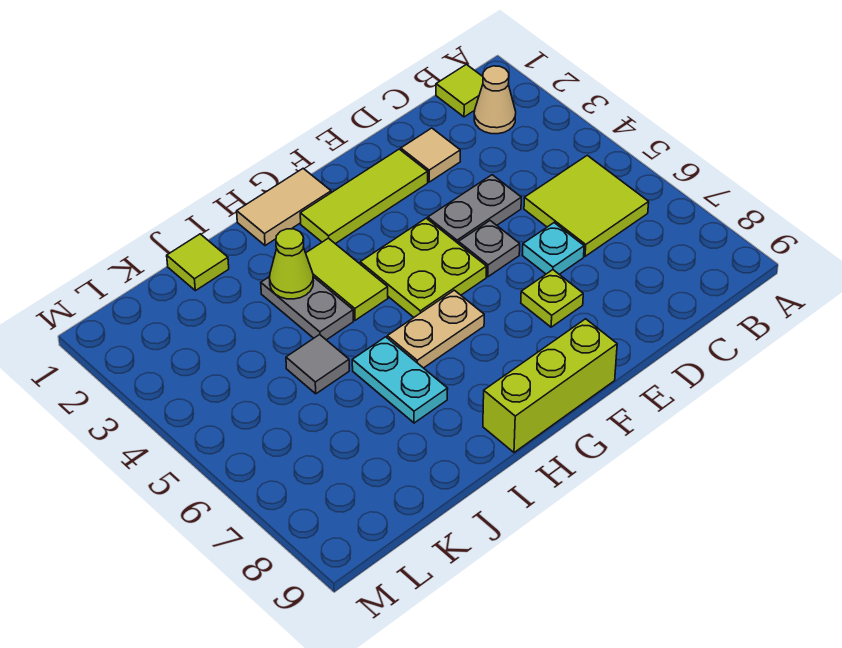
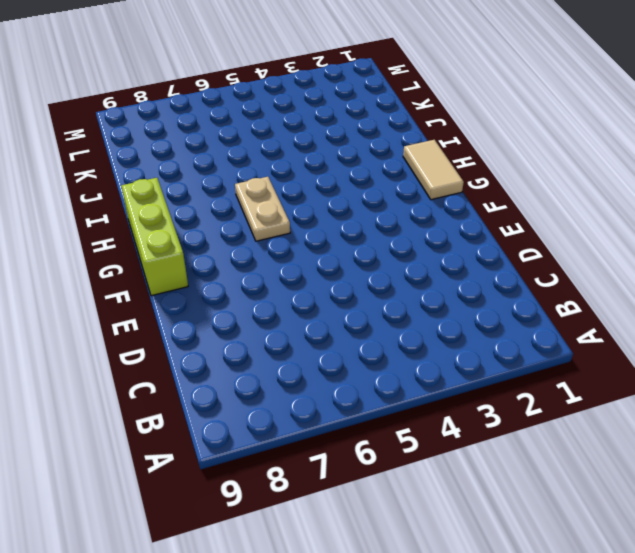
none -> lime 1x1 tile [436,64,483,117]
none -> tan 1x1 cone [474,66,516,134]
none -> lime 2x2 tile [524,155,649,256]

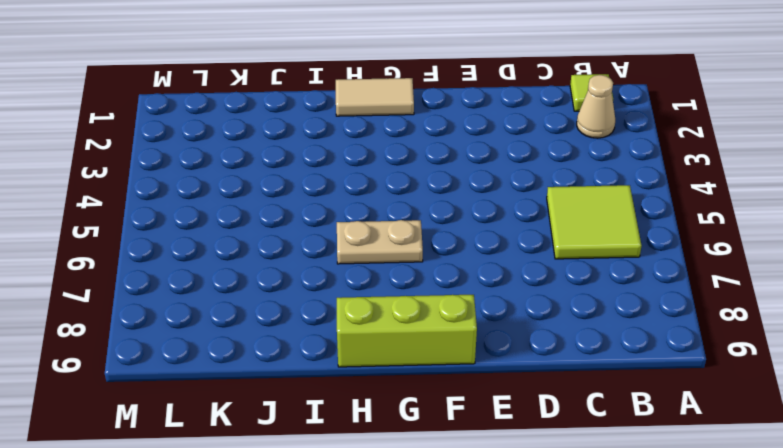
none -> tan 1x1 tile [401,128,460,182]
none -> grey 1x2 plate [428,175,521,243]
none -> cyan 1x1 plate [522,223,584,274]

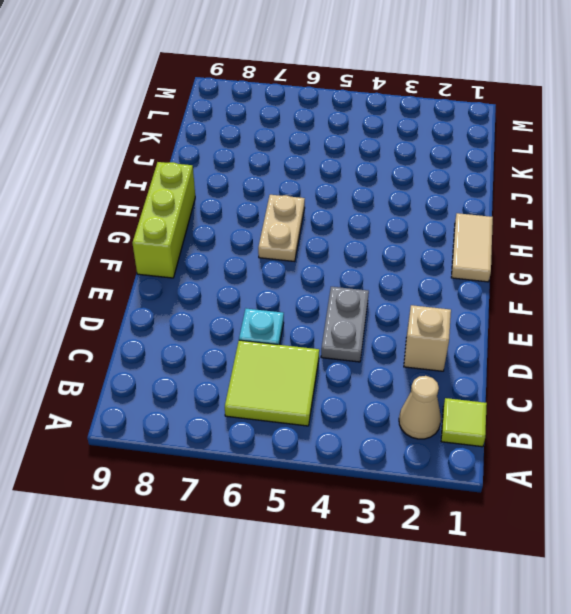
tan 1x1 brick [404,305,451,371] -> tan 1x1 tile [401,128,460,182]
none -> lime 1x3 tile [300,149,428,244]
none -> grey 1x1 plate [458,221,520,277]
none -> lime 1x1 plate [521,270,583,327]

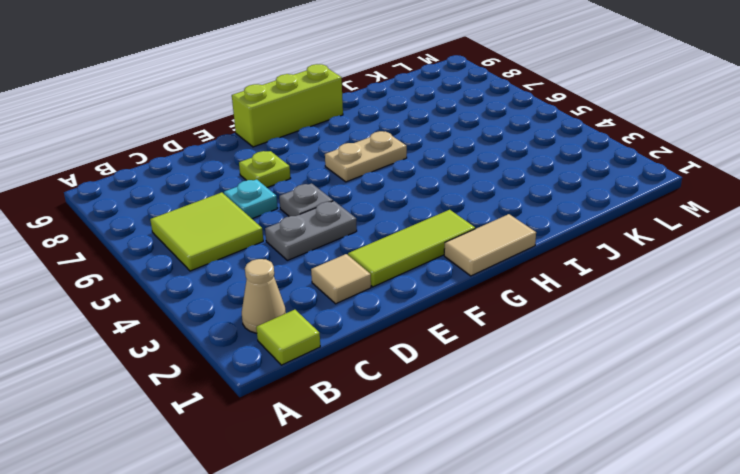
none -> lime 2x2 plate [360,218,487,317]
none -> lime 1x2 tile [306,238,388,320]
none -> grey 1x2 plate [261,277,353,340]

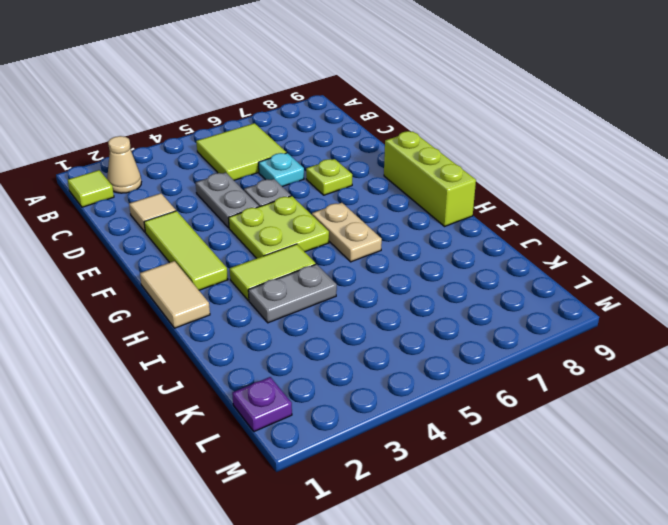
purple 1x1 plate [232,377,292,432] -> none
none -> cyan 1x2 plate [352,337,448,423]
none -> lime 1x1 tile [167,234,229,291]
none -> grey 1x1 tile [286,335,349,394]

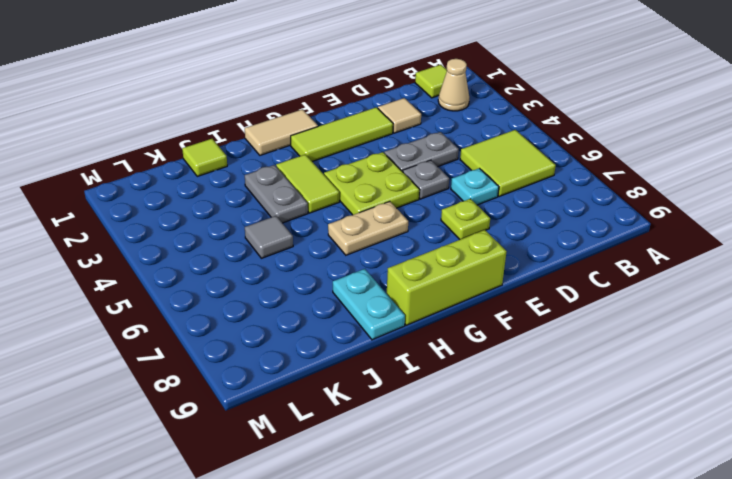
cyan 1x2 plate [333,269,405,340] -> cyan 1x2 plate moved to [352,337,448,423]
none -> lime 1x1 cone [269,229,313,299]

